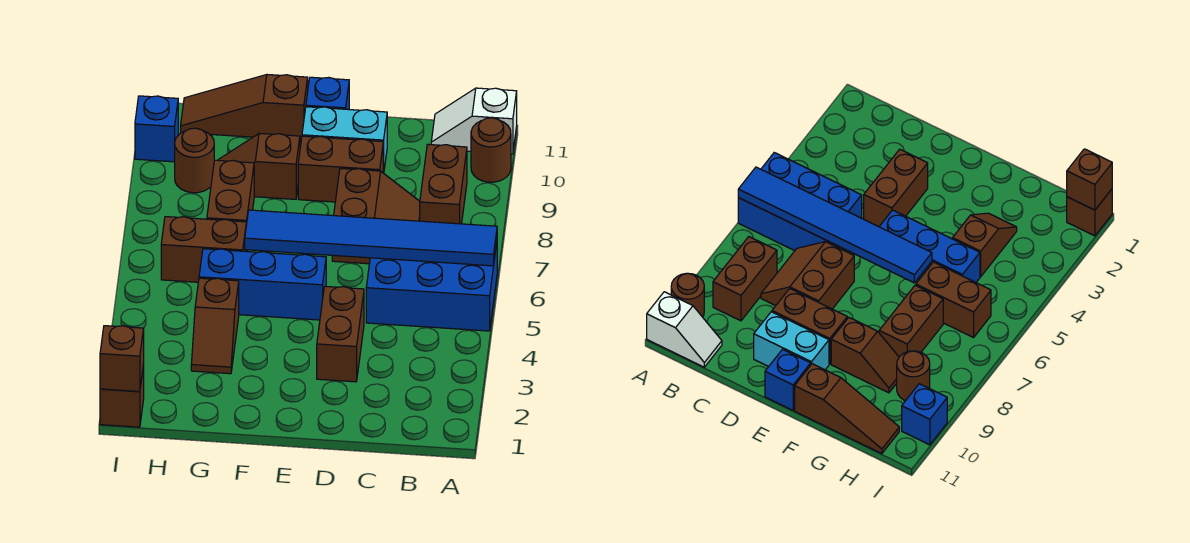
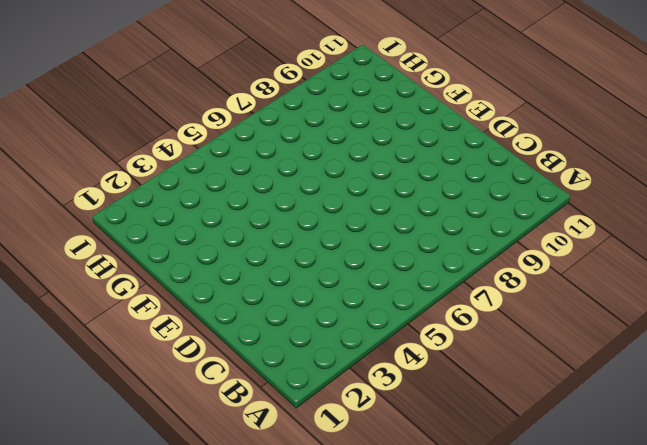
none -> blue 2x3 brick [366,244,497,331]
none -> brown 1x1 round brick [471,118,511,182]
none -> white 1x2 slope [431,88,517,154]

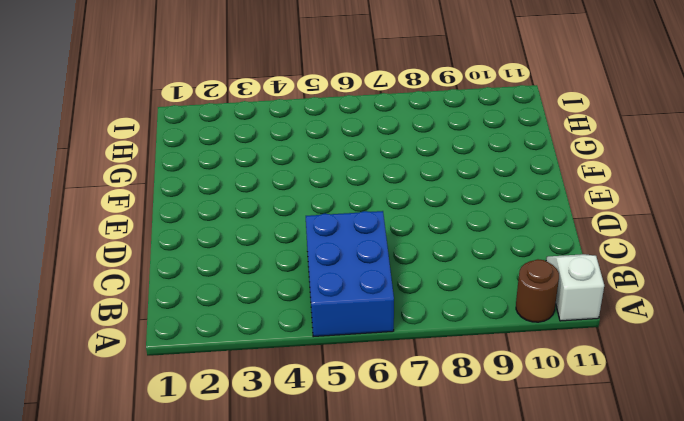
none -> brown 1x2 brick [420,144,467,224]
none -> brown 2x2 slope [332,168,420,264]
none -> brown 1x2 brick [317,286,364,382]

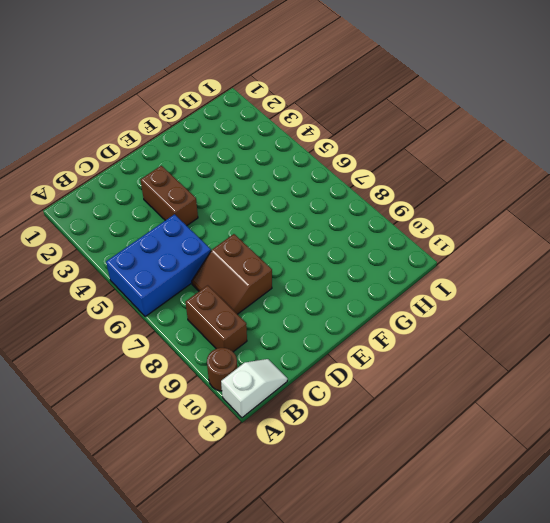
none -> brown 1x2 brick [298,136,383,202]
none -> cyan 1x2 brick [302,107,387,173]
none -> blue 1x3 brick [199,249,326,320]

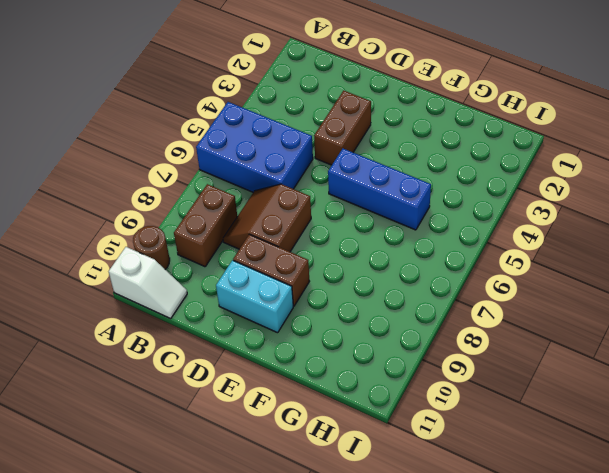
none -> blue 1x1 brick [306,77,349,110]
none -> brown 1x2 slope [218,133,300,199]
none -> brown 1x3 slope [181,75,308,140]

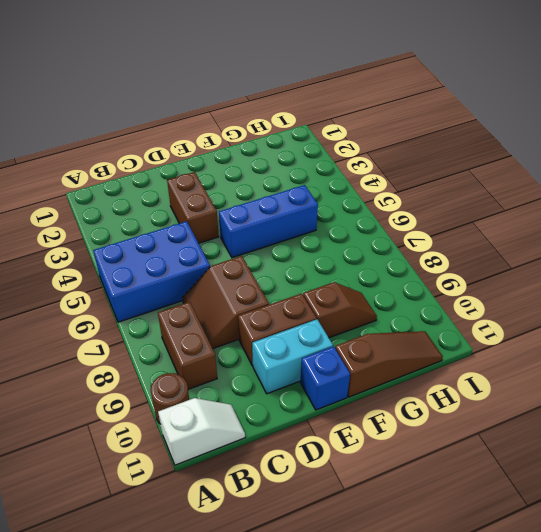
none -> brown 1x2 slope [191,278,239,374]
none -> brown 1x2 brick [161,217,246,282]
none -> brown 1x2 brick [207,160,254,251]

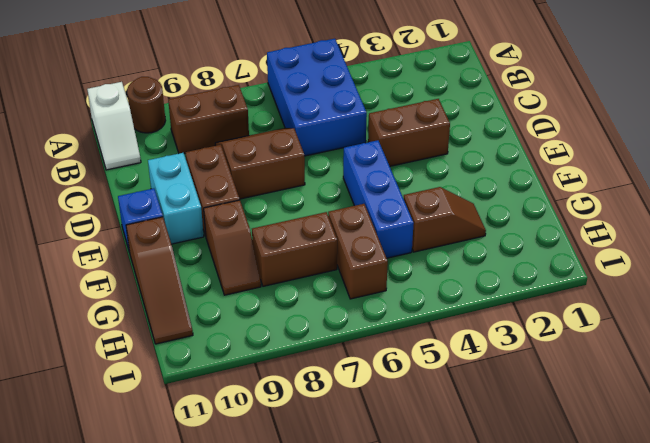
none -> brown 1x1 round brick [175,128,214,193]
none -> brown 1x1 brick [100,365,144,427]
none -> blue 1x1 brick [135,96,178,162]

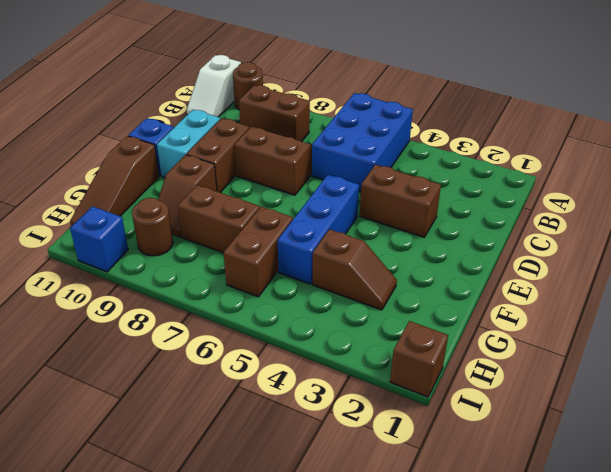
none -> blue 1x6 tile [245,210,497,266]
none -> brown 1x1 brick [100,326,144,392]

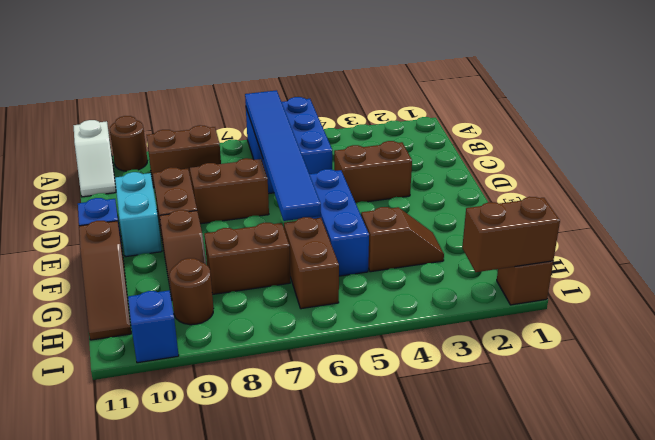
brown 1x2 brick [462,197,560,272] -> brown 1x1 brick [100,326,144,392]

